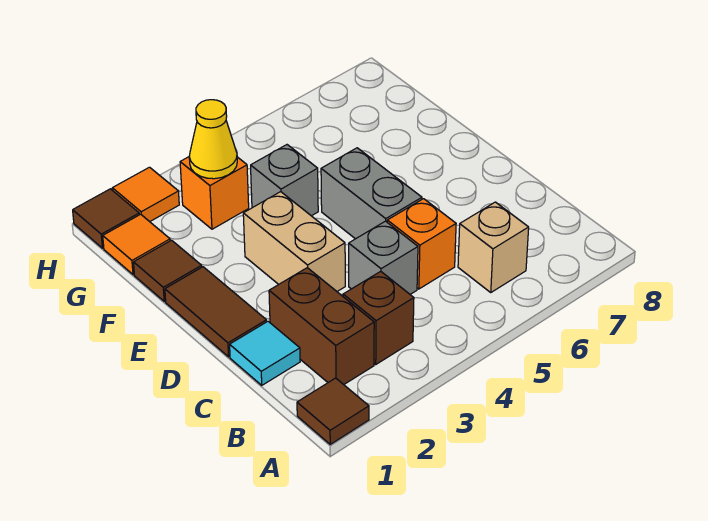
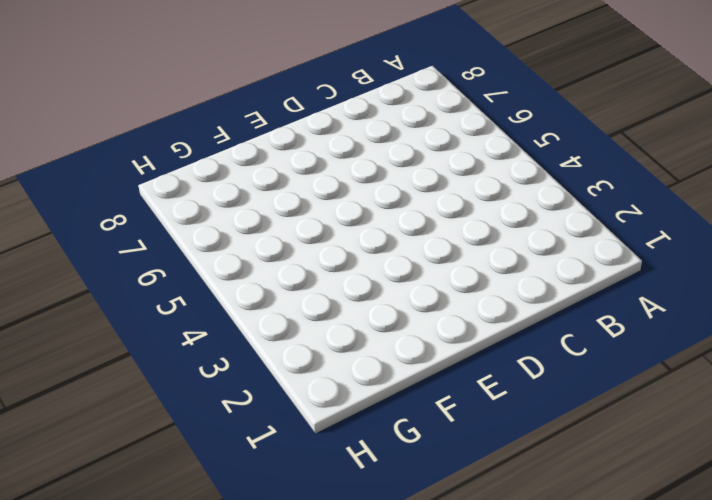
none -> brown 1x1 tile [297,378,369,444]
none -> brown 1x2 brick [269,268,374,385]
none -> brown 1x1 brick [343,271,414,364]

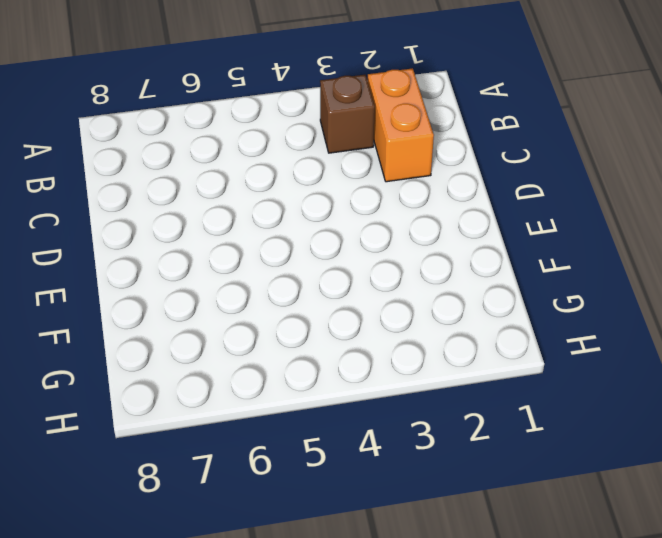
orange 1x2 brick [367,68,434,182] -> brown 1x2 brick [269,268,374,385]
none -> brown 1x1 tile [297,378,369,444]
none -> tan 1x1 brick [458,202,529,292]
none -> cyan 1x1 tile [230,321,300,385]

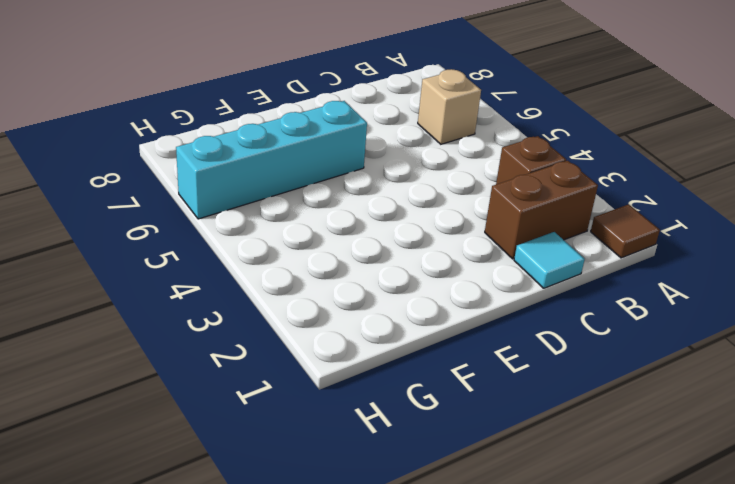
cyan 1x4 brick [176,101,367,219] -> none
none -> grey 1x1 brick [349,221,418,294]
none -> orange 1x1 brick [387,199,456,289]
none -> brown 1x2 tile [165,267,267,357]

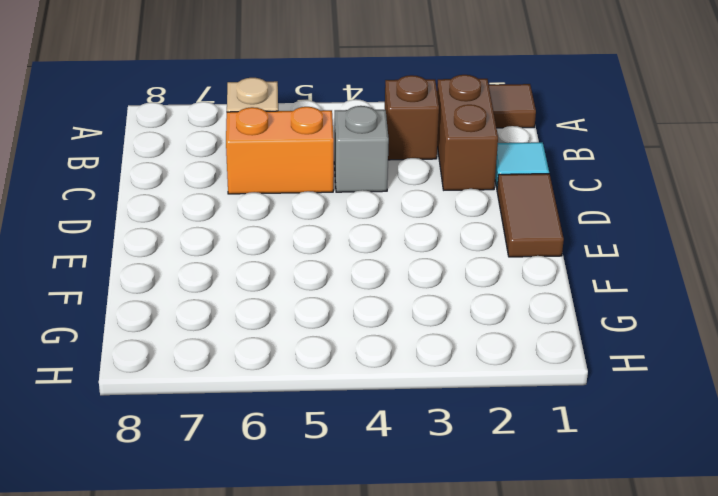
orange 1x2 brick [226,107,334,194] -> orange 1x1 brick [387,199,456,289]
none -> tan 1x2 brick [243,192,345,291]
none -> grey 1x2 brick [321,148,422,239]
none -> brown 1x1 tile [134,240,202,301]

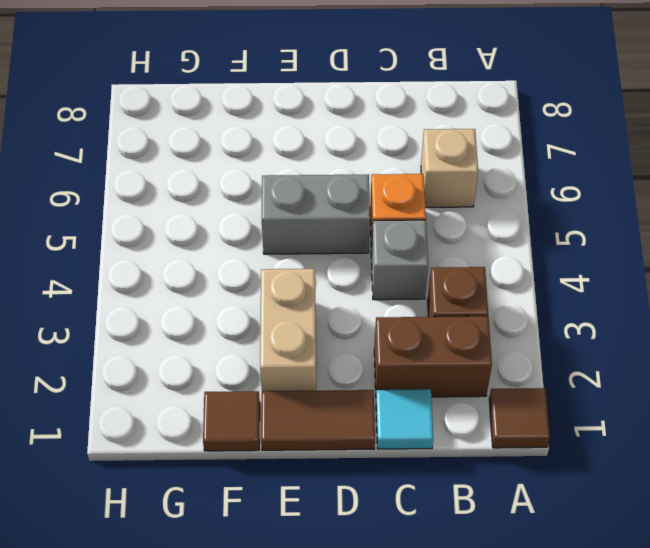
tan 1x2 brick [260,269,316,391] -> tan 1x2 brick turned to [243,192,345,291]
none -> grey 1x1 brick [251,145,318,216]
none -> orange 1x1 tile [103,214,170,275]
none -> orange 1x1 brick [180,157,249,229]

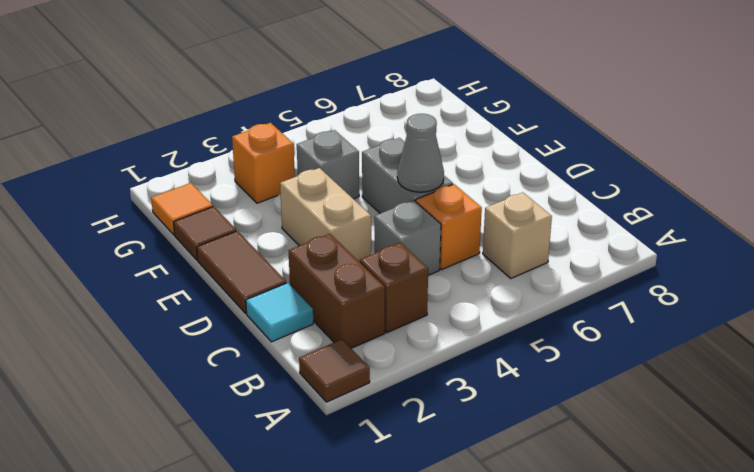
grey 1x1 cone [397,114,444,192] -> none
none -> brown 1x1 tile [73,189,139,248]
none -> orange 1x1 tile [112,167,179,222]
none -> yellow 1x1 cone [189,100,237,179]

